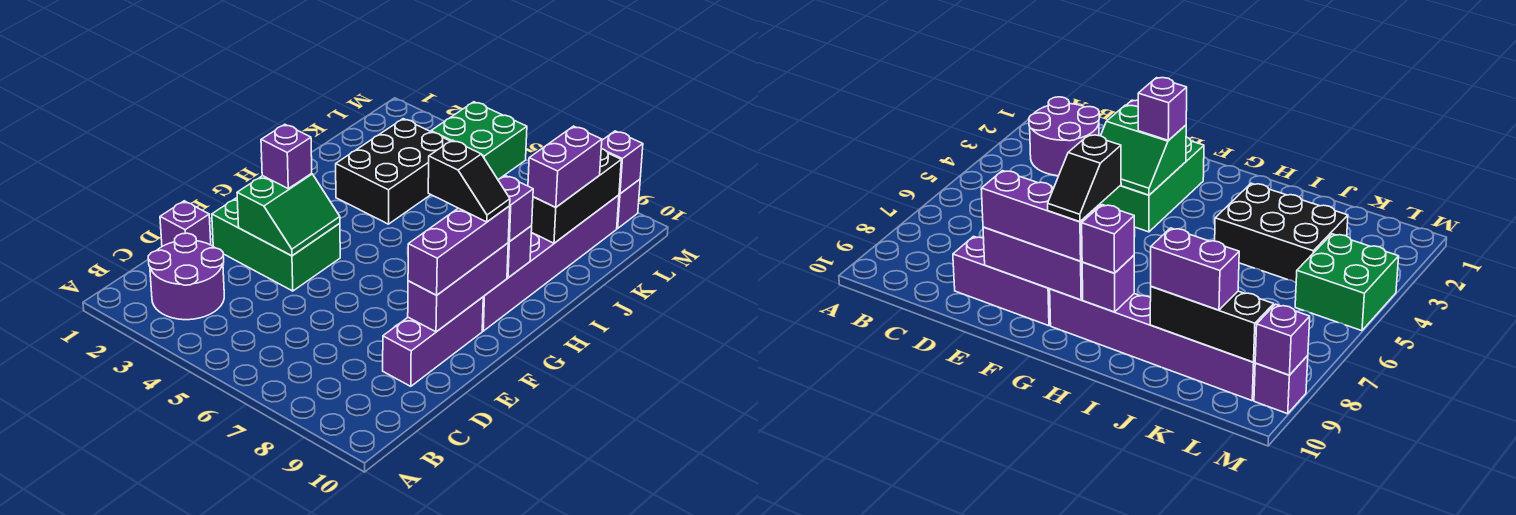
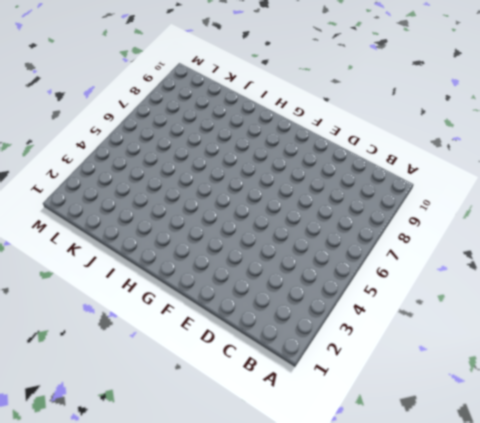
none -> purple 2x2 round brick [148,233,224,320]
none -> purple 1x1 brick [160,201,211,246]
none -> purple 1x3 brick [383,297,483,386]

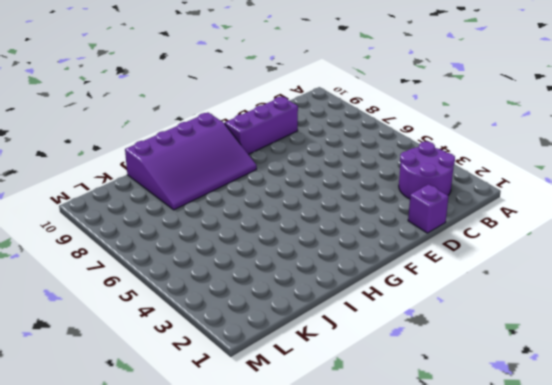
purple 3x4 slope [125,113,257,210] -> purple 1x6 brick [482,195,619,331]
none -> green 2x3 brick [212,198,340,291]
none -> black 2x3 brick [336,119,450,224]
none -> green 2x2 brick [431,102,527,180]

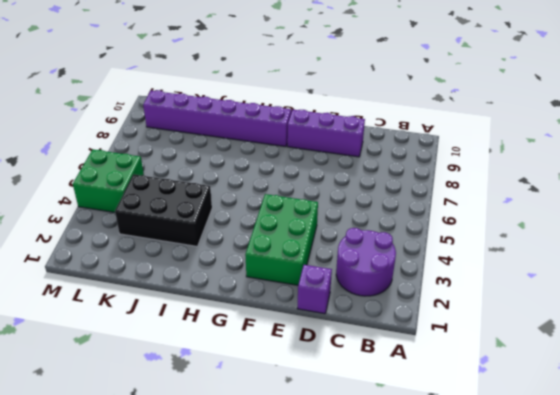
none -> purple 1x1 brick [617,179,640,228]
none -> green 2x2 slope [237,173,340,256]
none -> purple 1x3 brick [408,243,508,332]

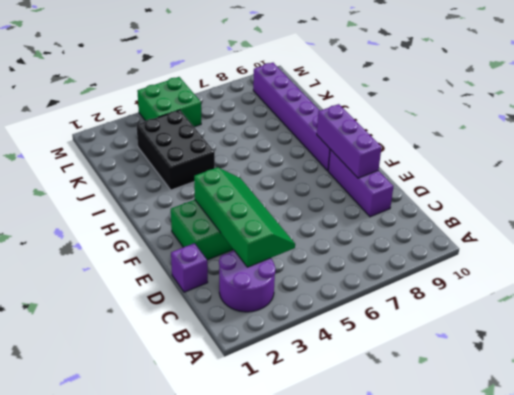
green 2x4 slope [194,167,295,267] -> green 2x2 slope [237,173,340,256]
none -> purple 1x1 brick [617,179,640,228]
none -> purple 1x1 brick [507,226,532,278]
none -> black 1x3 brick [531,149,621,243]

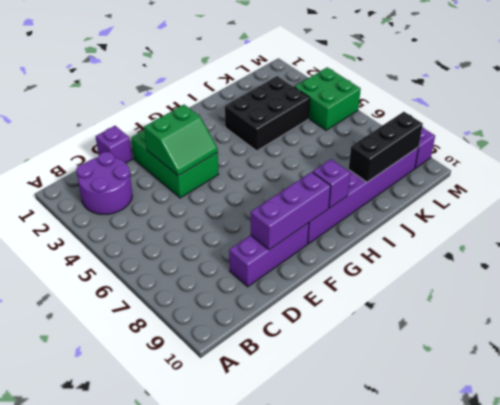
none -> purple 1x1 brick [601,131,643,194]
none -> purple 1x3 brick [408,206,510,295]
none -> purple 1x1 brick [261,124,312,188]

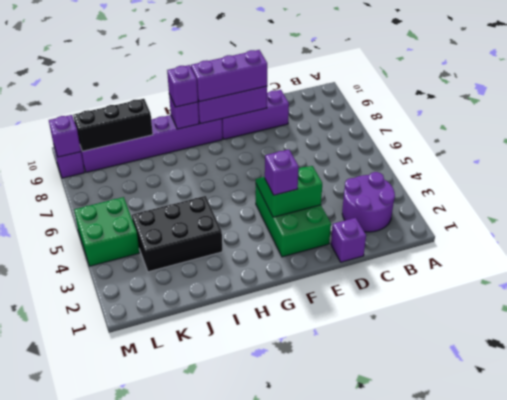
none -> purple 1x2 brick [528,126,602,207]
none -> black 1x2 slope [428,140,510,222]

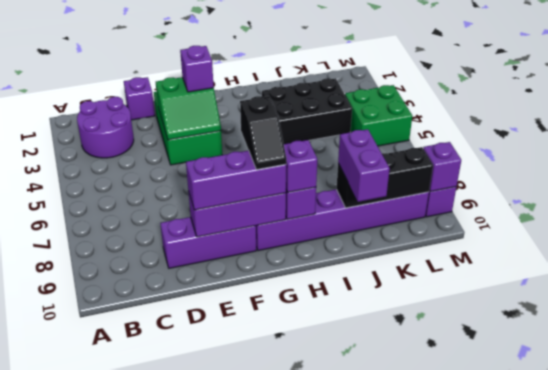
purple 1x2 brick [338,129,390,202] -> purple 1x2 brick turned to [528,126,602,207]

